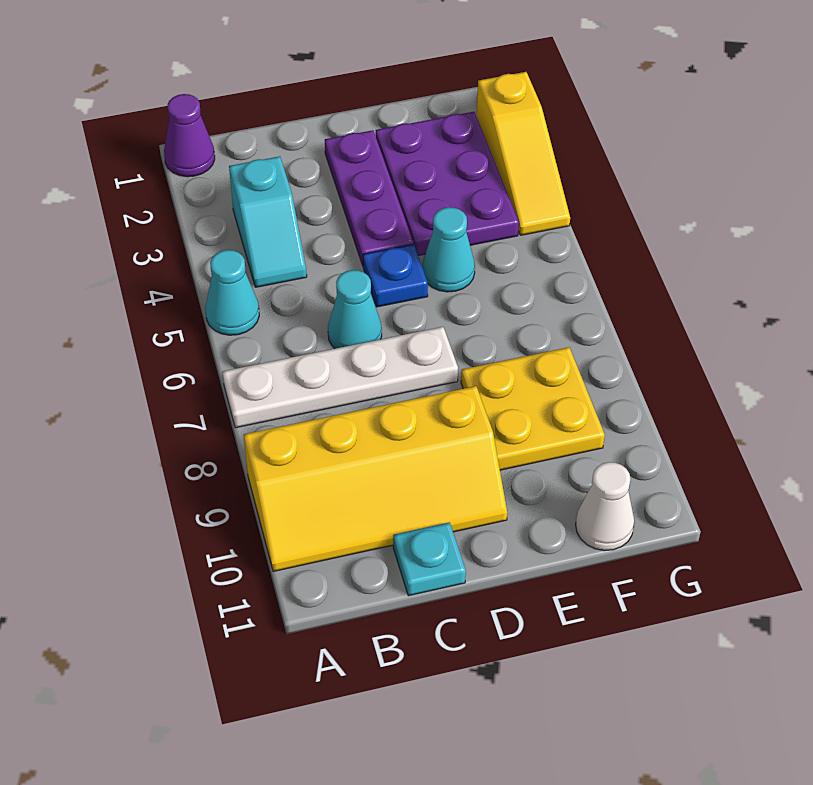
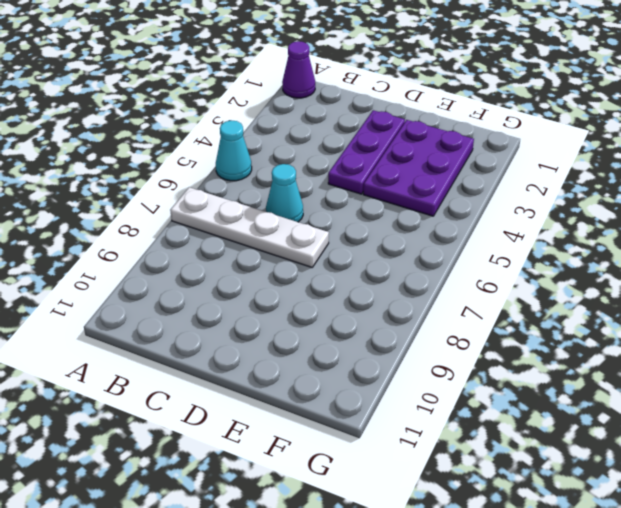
none -> yellow 2x4 slope [244,386,507,571]
none -> cyan 1x2 slope [229,156,307,287]
none -> cyan 1x1 plate [393,522,466,596]

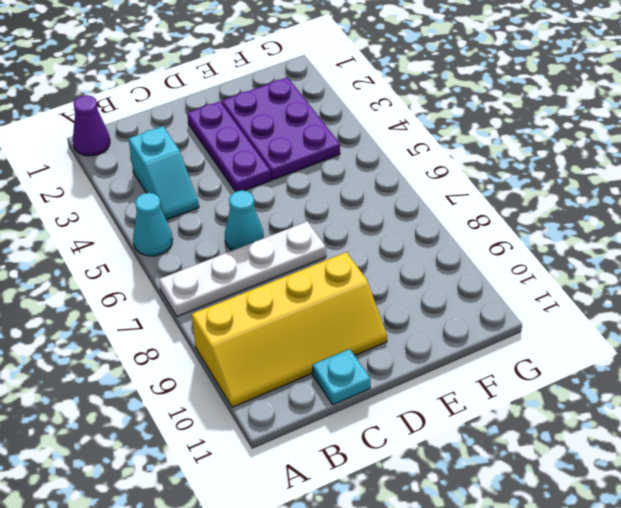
none -> blue 1x1 plate [363,244,428,307]
none -> cyan 1x1 cone [422,207,475,292]
none -> yellow 2x2 plate [461,347,605,470]

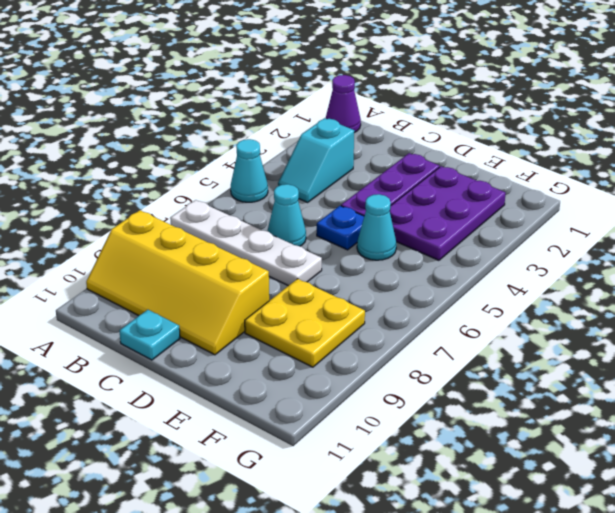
none -> white 1x1 cone [576,462,634,551]
none -> yellow 1x3 slope [477,72,570,235]

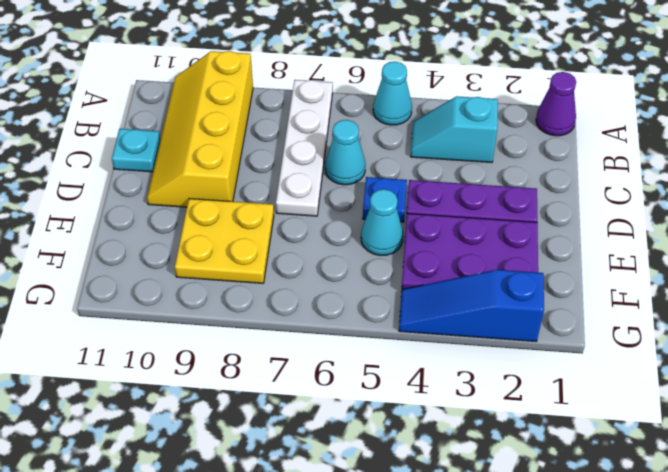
blue 1x3 slope [399,270,544,342] -> yellow 1x3 slope [477,72,570,235]
none -> white 1x1 cone [576,462,634,551]

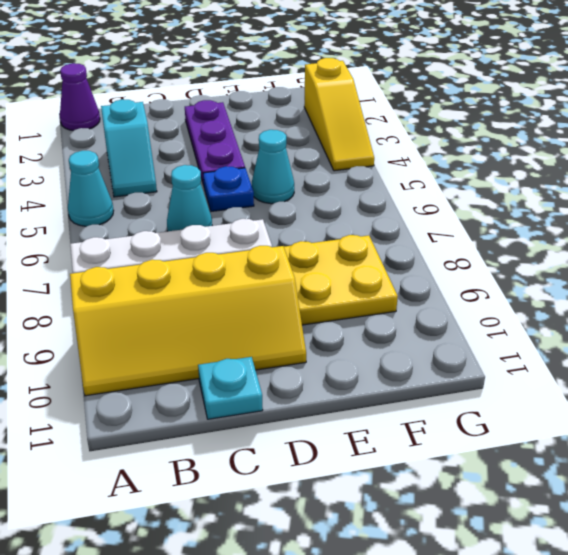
none -> purple 2x3 plate [376,112,519,255]
none -> white 1x1 cone [576,462,634,551]

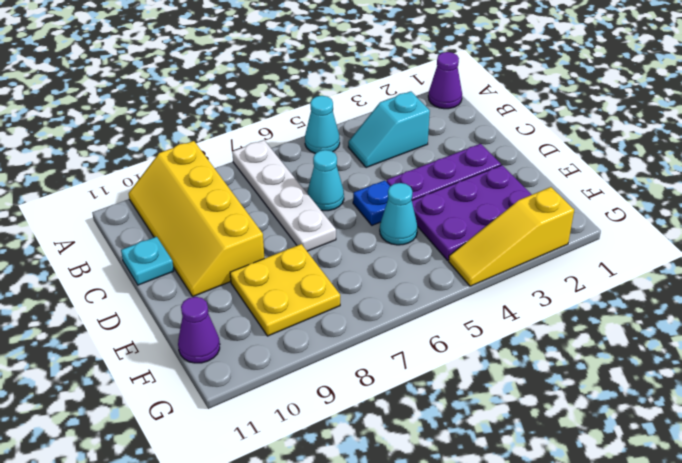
purple 1x1 cone [178,297,220,363] -> white 1x1 cone [576,462,634,551]

